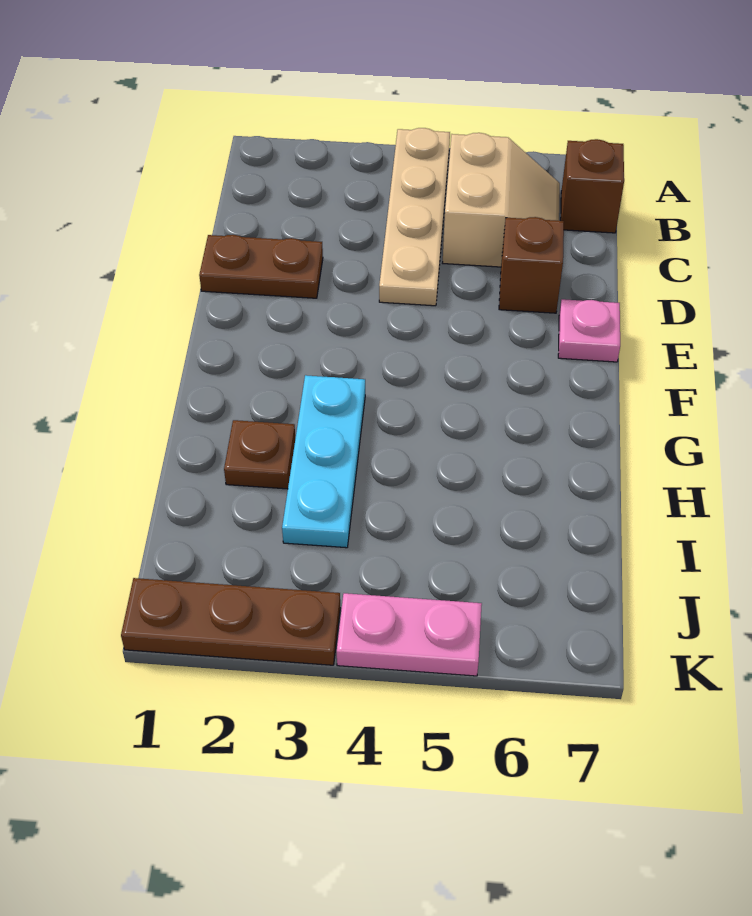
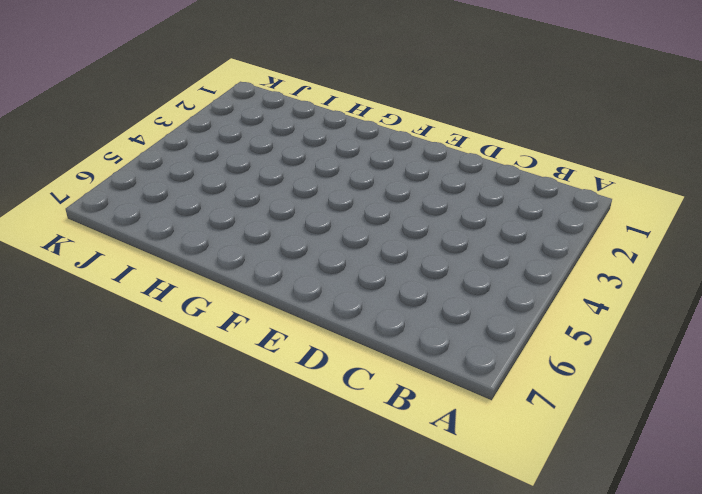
none -> tan 1x4 plate [379,128,450,306]
none -> tan 2x2 slope [443,133,560,267]

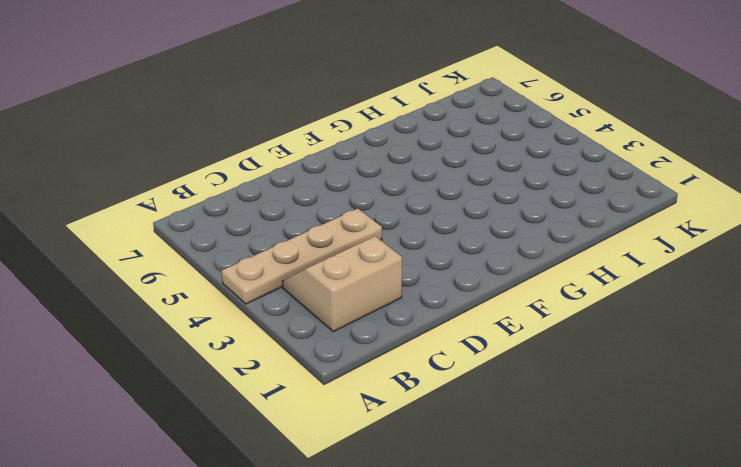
tan 2x2 slope [283,236,402,332] -> tan 2x2 slope moved to [443,133,560,267]
none -> brown 1x1 brick [561,139,624,233]
none -> brown 1x2 plate [199,235,323,298]

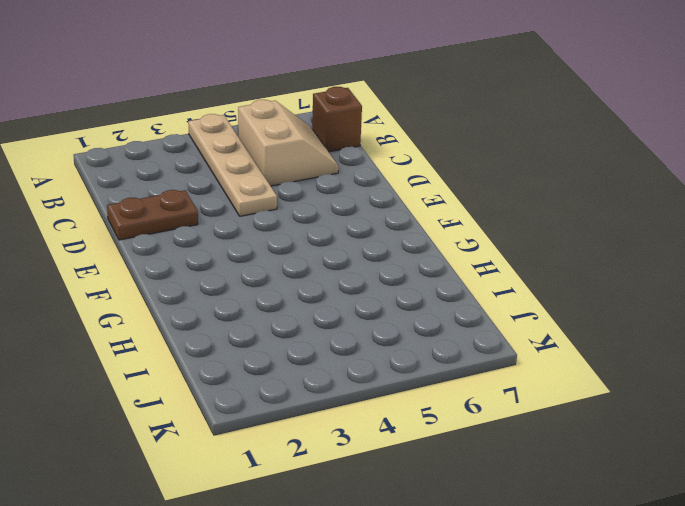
none -> brown 1x1 brick [499,217,564,313]
none -> pink 1x1 plate [558,299,620,362]

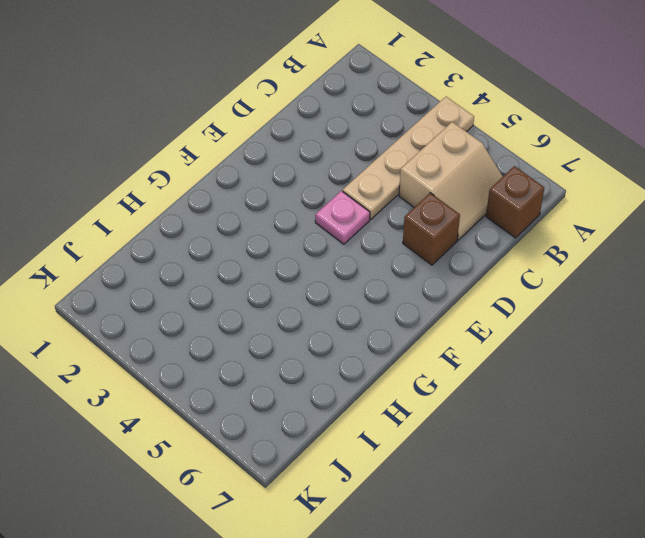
pink 1x1 plate [315,191,370,244] -> pink 1x1 plate moved to [558,299,620,362]
none -> brown 1x2 plate [199,235,323,298]
none -> cyan 1x3 plate [282,375,365,548]

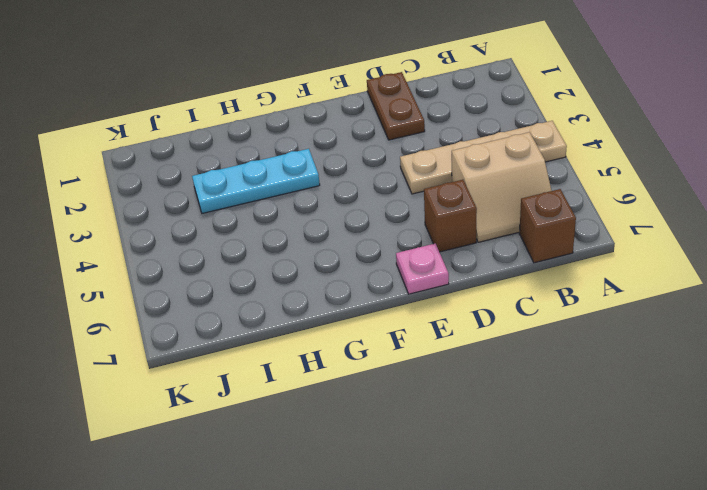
none -> brown 1x1 plate [224,420,295,489]
none -> brown 1x3 plate [121,578,340,665]

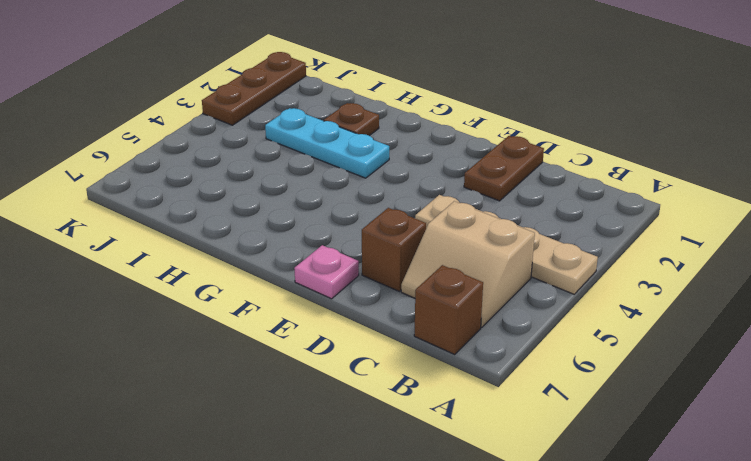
none -> pink 1x2 plate [337,593,482,676]

